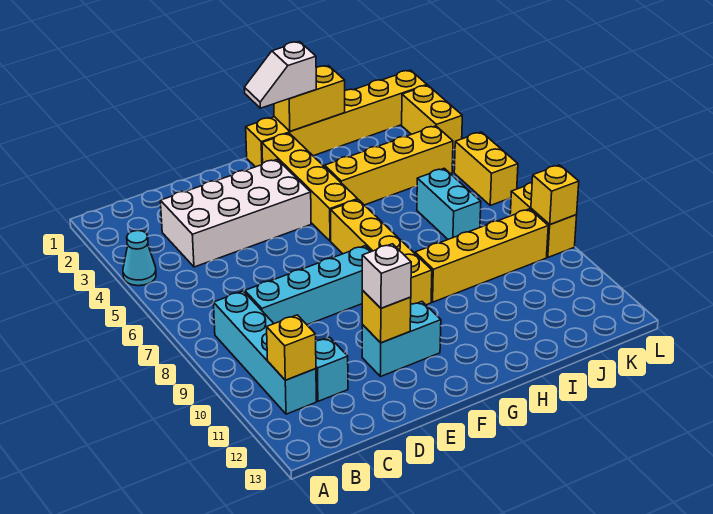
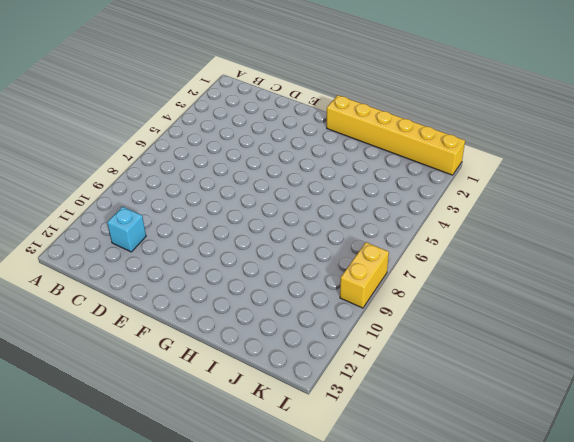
none -> cyan 1x1 cone [123,230,156,286]
none -> cyan 1x4 brick [213,291,316,414]
none -> white 2x4 brick [160,159,311,267]

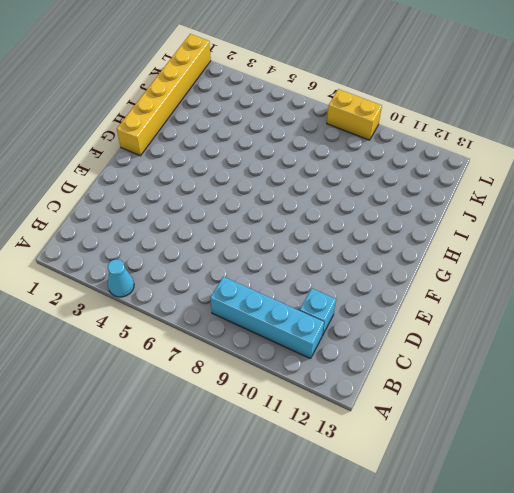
none -> white 2x4 brick [160,159,311,267]
none -> cyan 1x4 brick [245,246,371,325]
none -> cyan 1x2 brick [362,302,441,377]

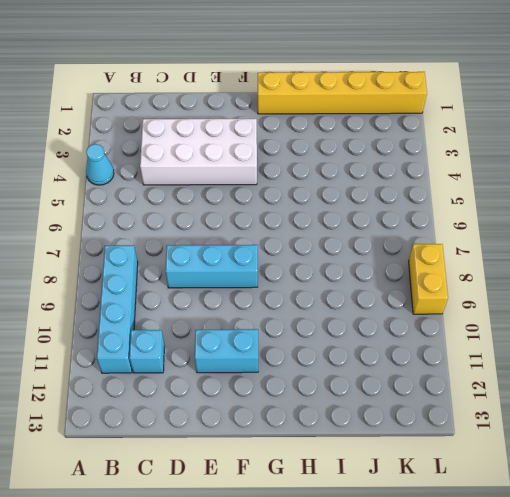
cyan 1x3 brick [166,245,258,288] -> cyan 1x4 brick [245,246,371,325]
none -> yellow 1x4 brick [262,133,358,241]
none -> yellow 1x4 brick [331,200,432,305]
none -> yellow 1x4 brick [325,126,453,205]

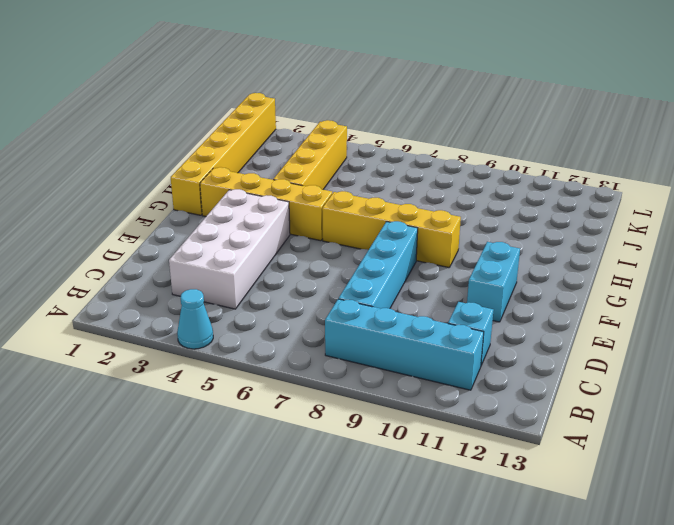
none -> yellow 1x4 brick [415,209,548,302]
none -> cyan 1x2 brick [417,168,481,239]
none -> yellow 1x2 brick [402,85,462,150]

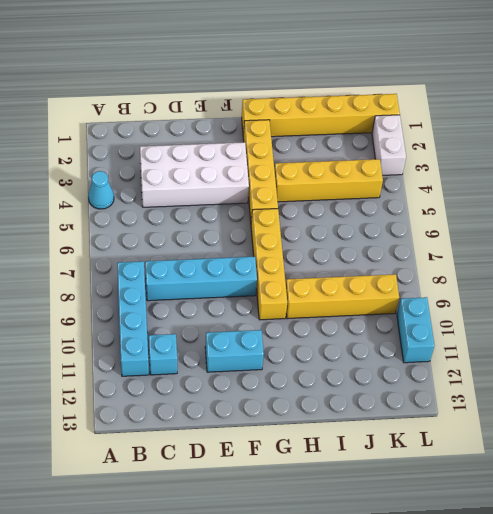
white 1x2 brick [372,115,406,175] -> yellow 1x2 brick [402,85,462,150]
cyan 1x2 brick [397,297,435,363] -> cyan 1x2 brick moved to [417,168,481,239]
none -> yellow 1x2 brick [454,132,518,205]
none -> yellow 1x2 brick [510,183,577,257]
none -> yellow 1x1 brick [267,315,316,380]

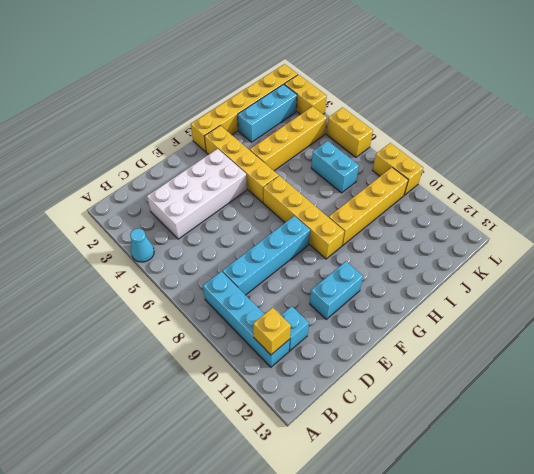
cyan 1x3 brick [238,84,297,142] -> none
none -> yellow 1x1 brick [362,290,411,343]
none -> yellow 1x2 brick [274,66,345,131]
none -> yellow 1x1 brick [531,165,579,225]

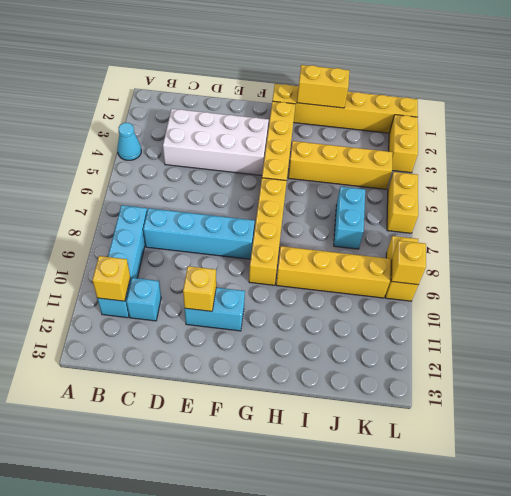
none -> white 1x1 brick [362,244,411,308]
none -> white 1x2 slope [244,42,316,108]

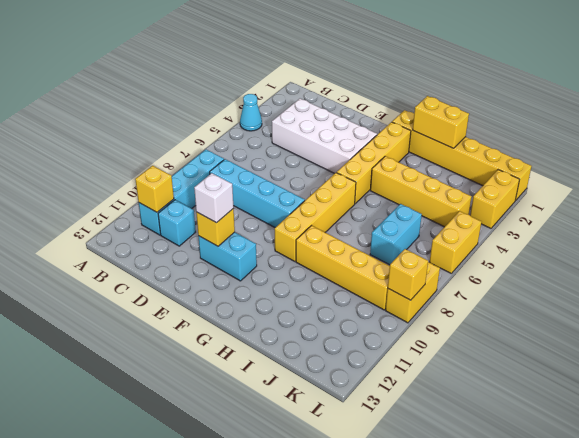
none -> white 1x2 slope [244,42,316,108]

